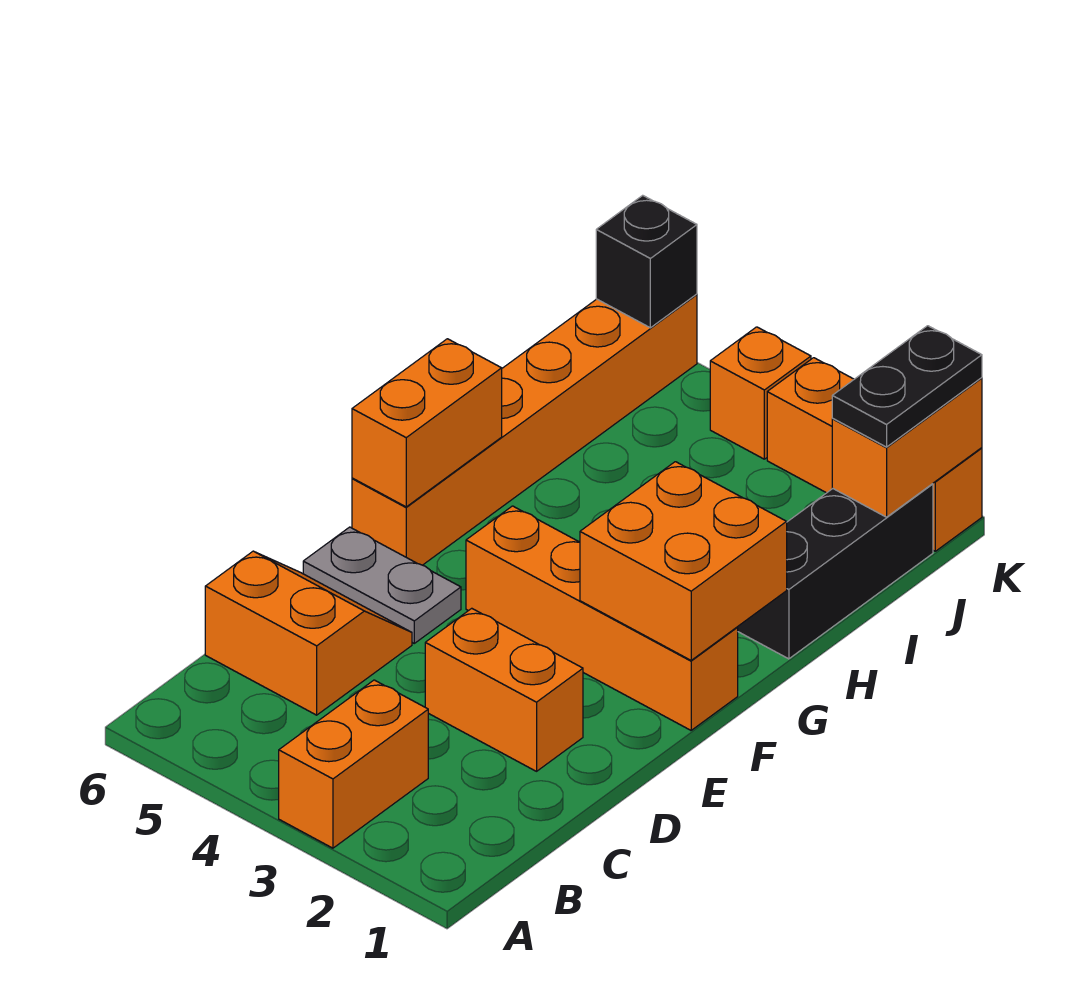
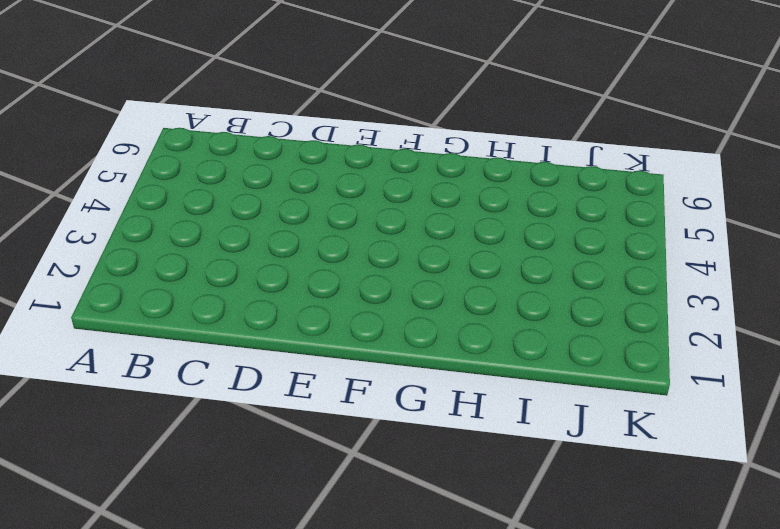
none -> orange 1x2 brick [279,680,428,848]
none -> orange 2x2 slope [205,551,412,715]
none -> orange 1x2 brick [425,608,583,771]

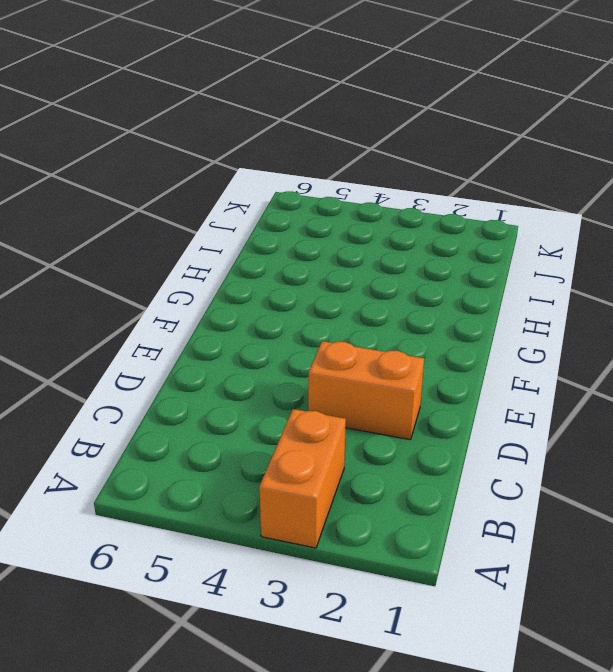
none -> orange 2x2 slope [205,551,412,715]
none -> grey 1x2 plate [303,527,461,643]
none -> orange 1x4 brick [466,506,738,730]

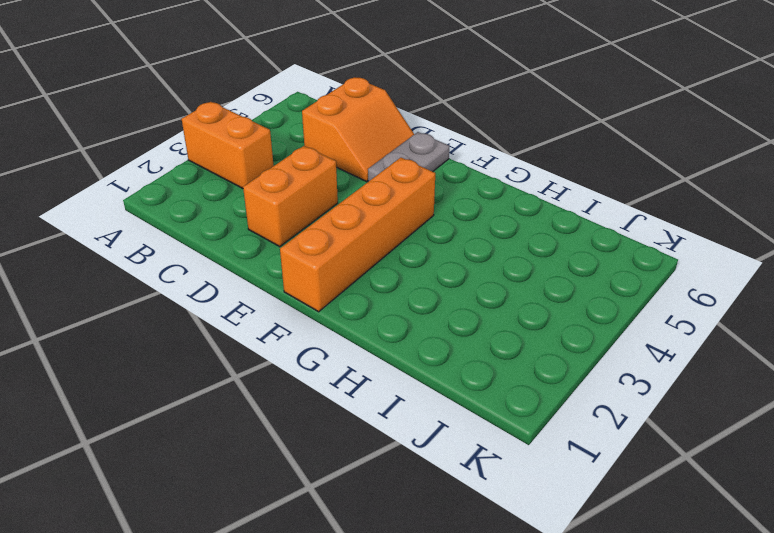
none -> orange 1x6 brick [352,294,697,565]
none -> black 1x3 brick [737,484,933,659]
none -> orange 1x3 brick [767,358,982,551]

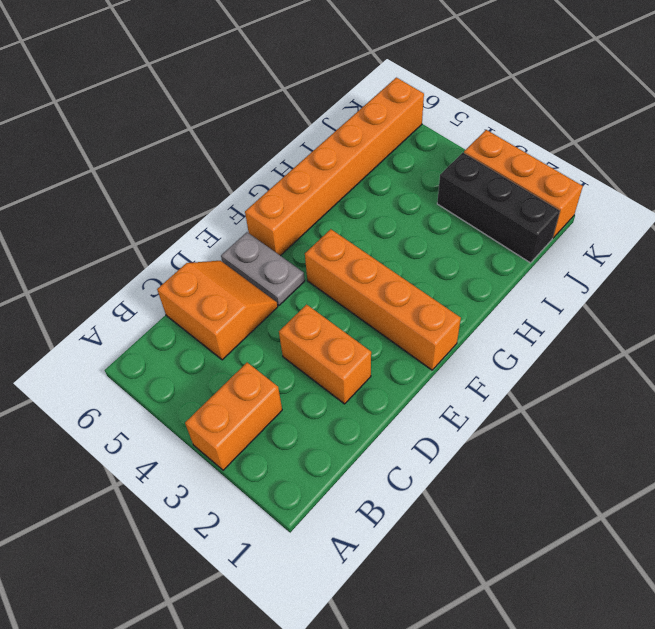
black 1x3 brick [437,153,560,263] -> black 1x3 brick turned to [737,484,933,659]
none -> orange 1x1 brick [710,327,811,459]
none -> orange 2x2 brick [580,462,787,660]
none -> orange 1x2 brick [352,339,502,507]

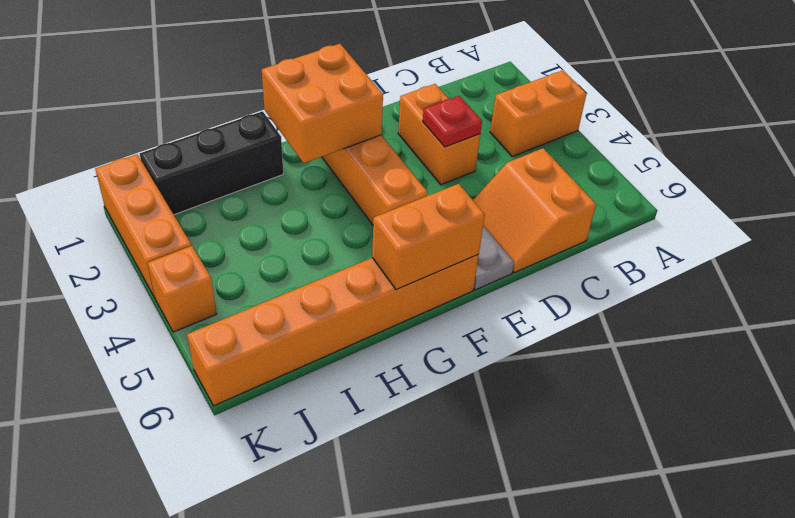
red 1x1 plate [423,96,482,147] -> none
none -> orange 1x2 brick [832,378,982,517]
none -> black 1x1 brick [596,195,697,328]
none -> black 1x2 plate [832,326,982,447]

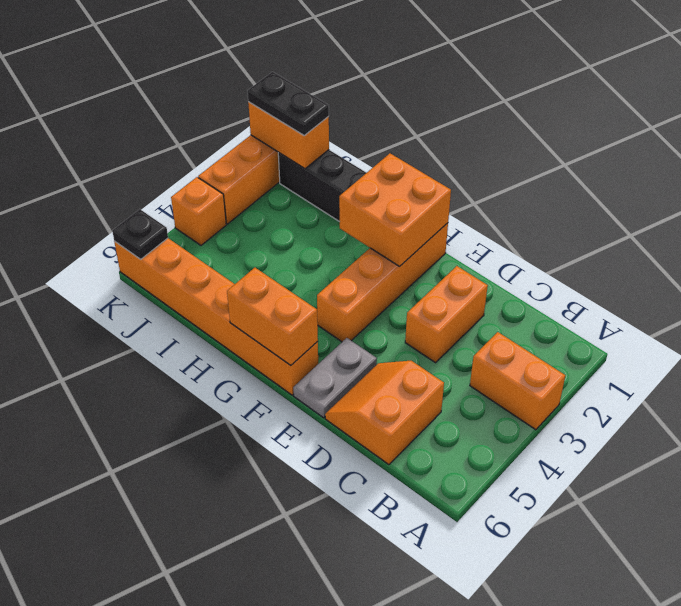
black 1x1 plate [112,209,168,259] -> black 1x1 brick [596,195,697,328]

